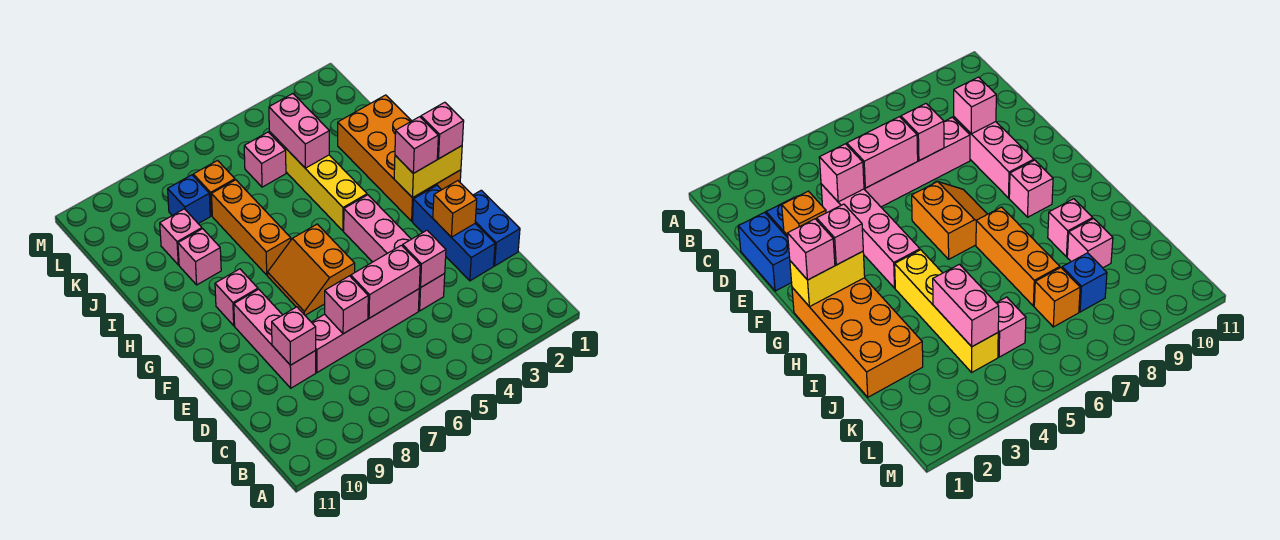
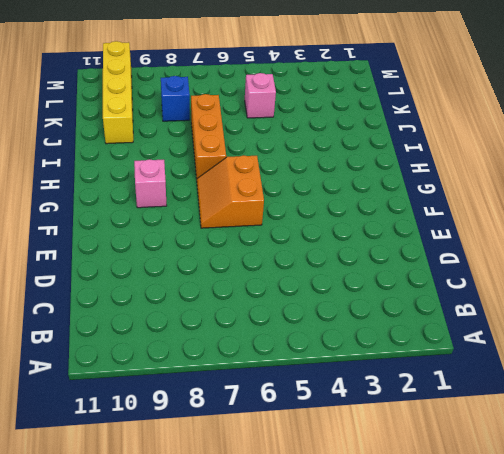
yellow 1x4 brick [103,41,133,144] -> yellow 1x4 brick moved to [269,131,367,231]
none -> blue 1x2 brick [473,190,520,266]
none -> blue 1x3 brick [413,185,495,281]
none -> pink 1x4 brick [344,195,445,311]

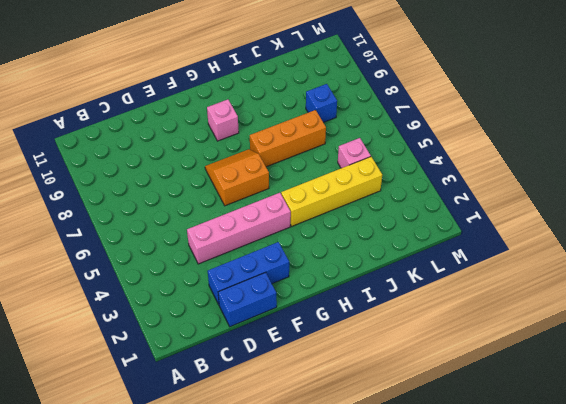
none -> pink 1x4 brick [312,289,419,372]
none -> pink 1x3 brick [234,289,316,388]
none -> orange 2x4 brick [338,95,461,221]

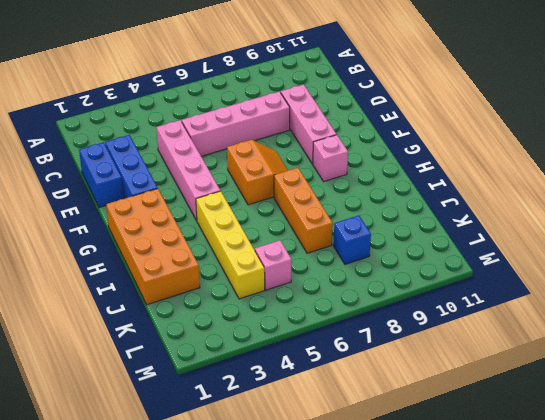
none -> pink 1x1 brick [178,229,221,285]
none -> pink 1x1 brick [160,209,202,265]
none -> orange 1x1 brick [193,161,235,216]

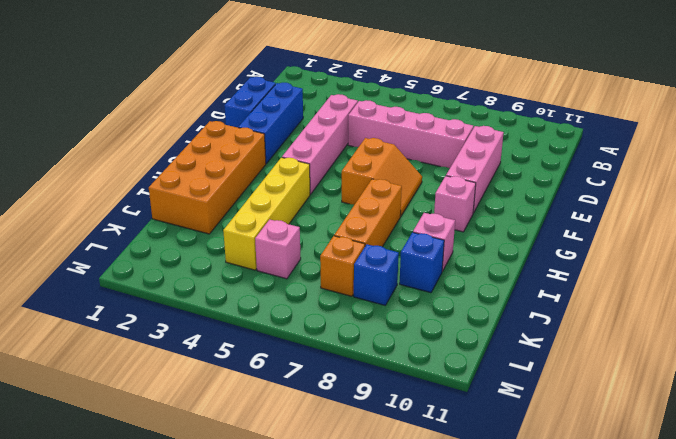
blue 1x1 brick [400,232,444,293] -> pink 1x1 brick [160,209,202,265]
none -> pink 1x1 brick [403,230,446,288]
none -> pink 1x2 brick [351,245,420,318]
none -> pink 1x1 brick [325,276,368,334]

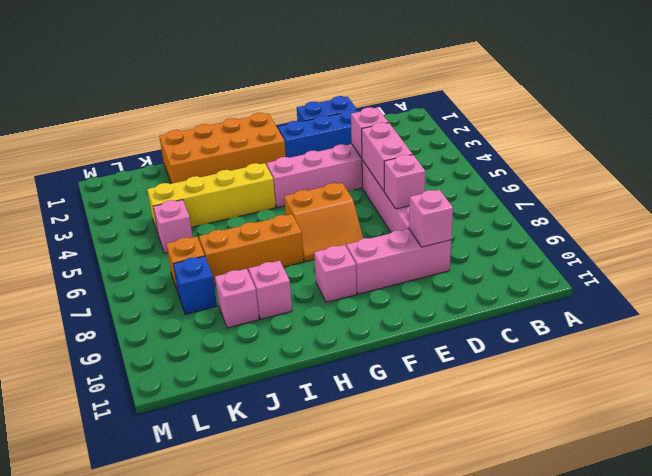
none -> orange 1x1 brick [433,181,477,237]
none -> yellow 1x2 brick [394,146,462,198]
none -> pink 1x2 brick [269,94,329,168]

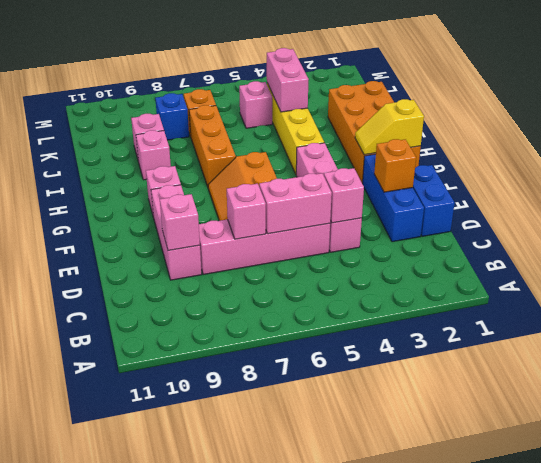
yellow 1x2 slope [355,99,424,155] -> yellow 1x2 brick [394,146,462,198]
none -> pink 1x1 brick [421,102,464,159]
none -> pink 1x1 brick [395,117,438,173]

